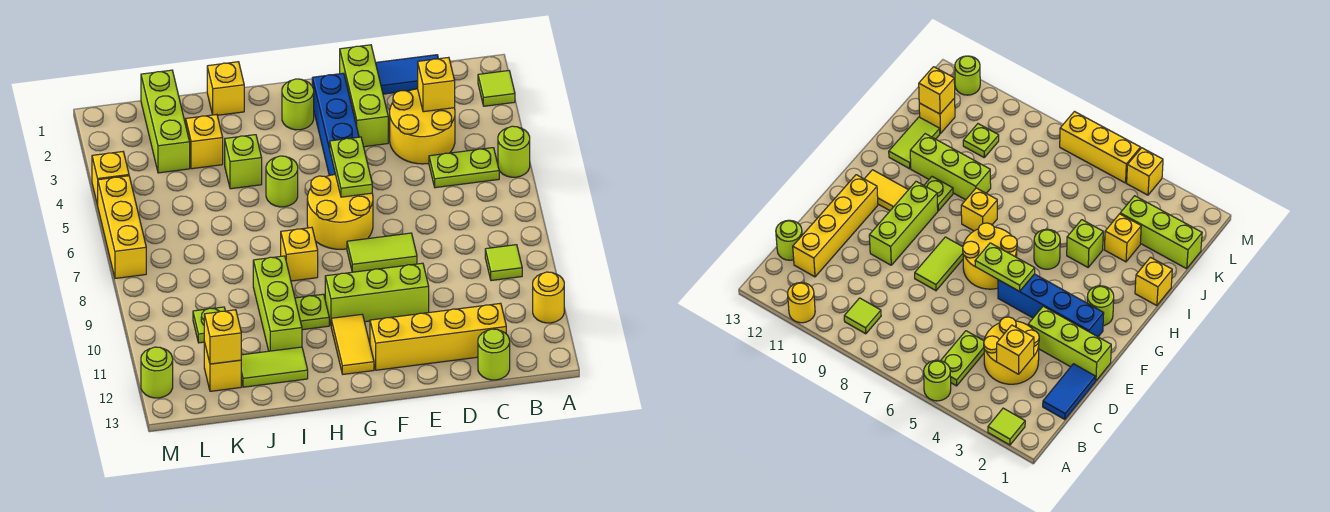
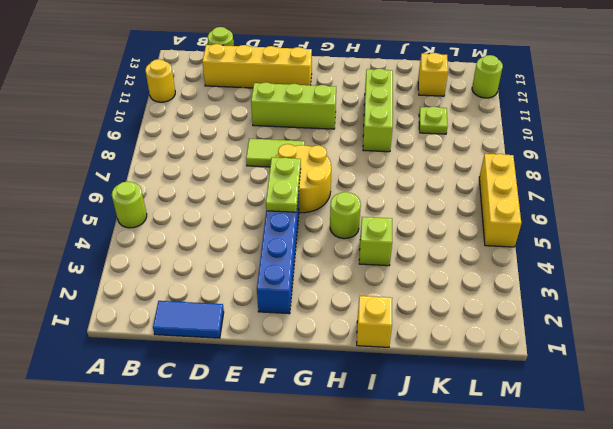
none -> lime 1x1 tile [478,71,515,106]
none -> lime 1x2 plate [429,148,499,188]
none -> lime 1x1 tile [485,245,522,281]
none -> yellow 2x2 round brick [390,89,455,164]

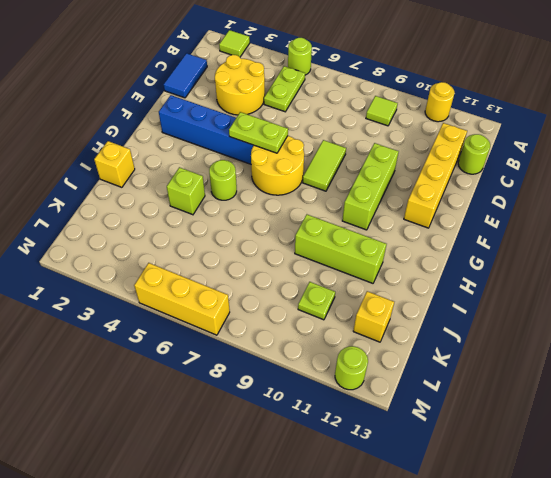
none -> lime 1x3 brick [340,45,388,147]
none -> lime 1x1 round brick [282,79,314,130]
none -> yellow 1x2 tile [331,314,374,374]
none -> yellow 1x1 brick [281,227,318,281]

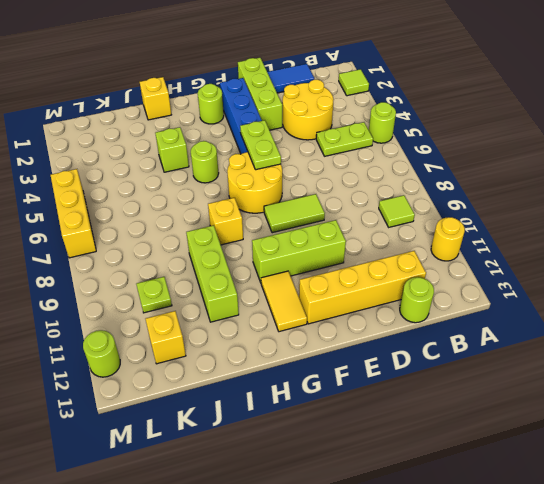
none -> lime 1x1 plate [295,294,329,330]
none -> lime 1x2 tile [241,347,308,387]
none -> yellow 1x1 brick [186,115,223,169]
none -> lime 1x3 brick [141,70,190,173]

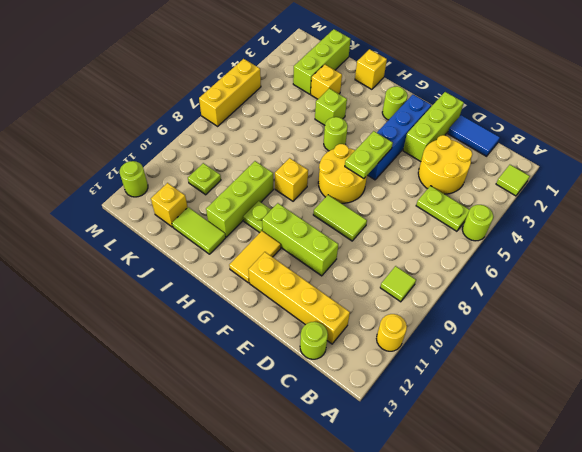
none -> yellow 1x1 brick [92,152,129,205]
none -> yellow 1x1 brick [418,57,455,112]
none -> yellow 1x1 brick [204,310,241,364]

